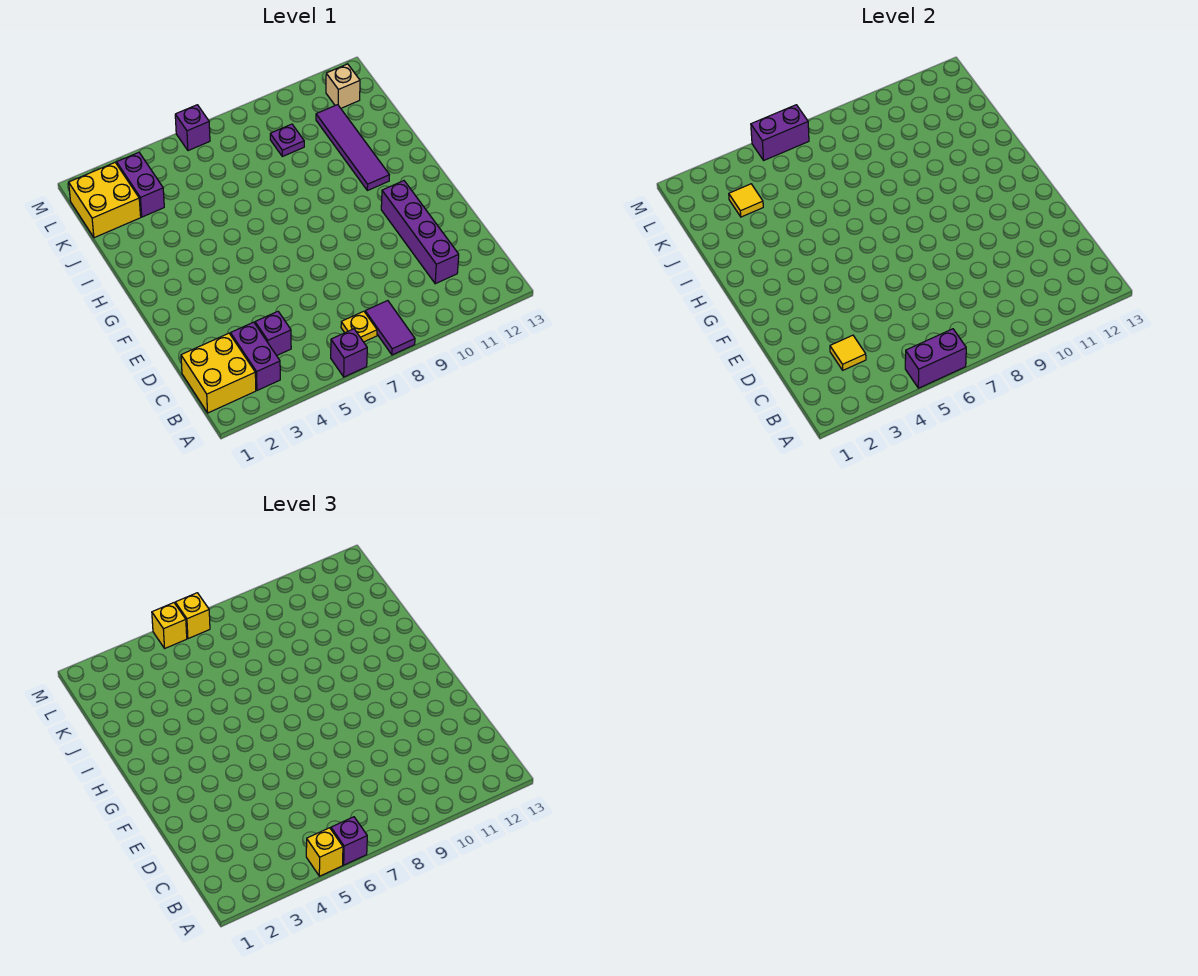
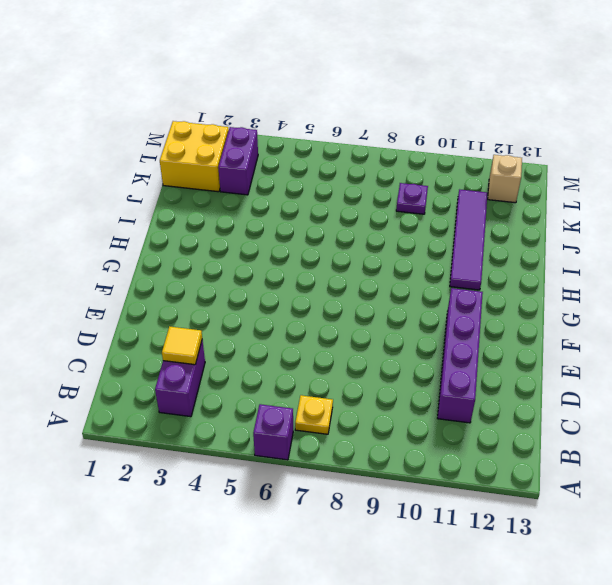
none -> purple 1x2 tile [365,301,415,355]
none -> yellow 2x2 brick [181,333,256,413]
none -> purple 1x1 brick [255,311,291,356]

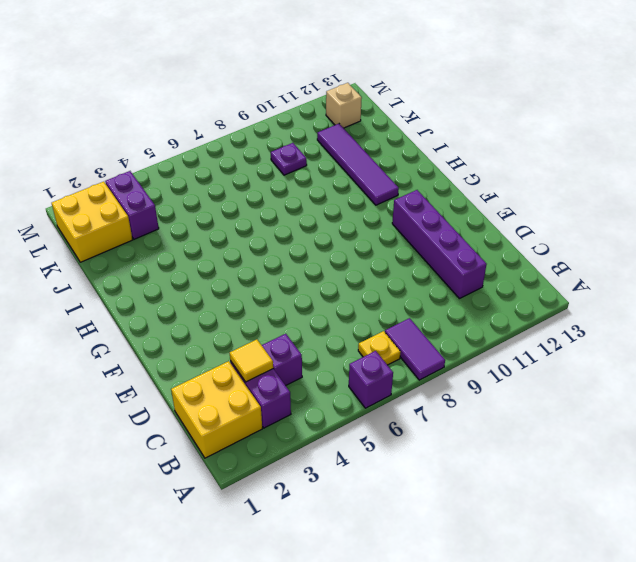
none -> purple 1x1 brick [175,105,210,151]
none -> purple 1x2 brick [905,329,966,388]
none -> yellow 1x1 tile [729,184,763,217]

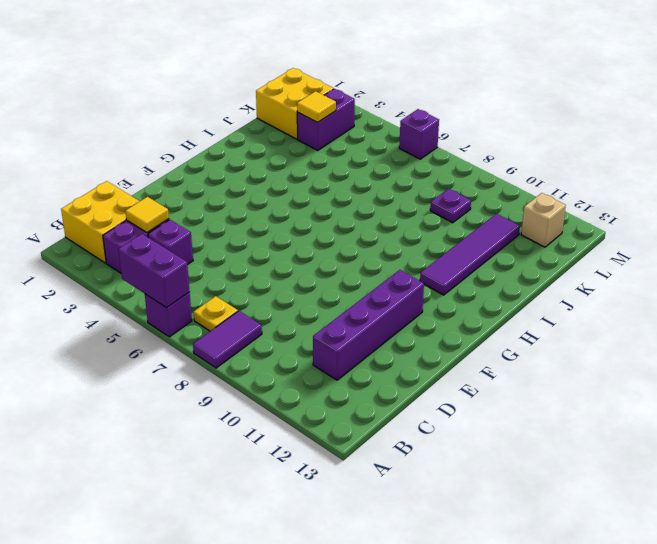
none -> purple 1x2 brick [751,105,809,160]
none -> yellow 1x1 brick [306,828,343,876]
none -> purple 1x1 brick [331,817,367,865]

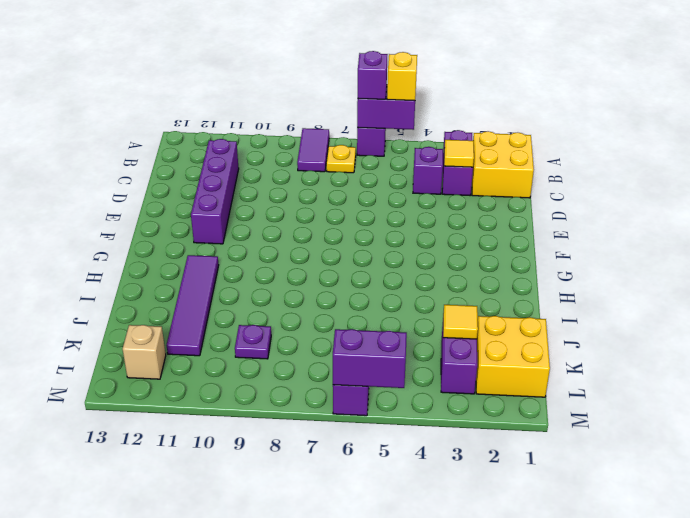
none -> yellow 1x1 brick [152,603,187,648]
none -> yellow 1x1 brick [175,593,210,639]

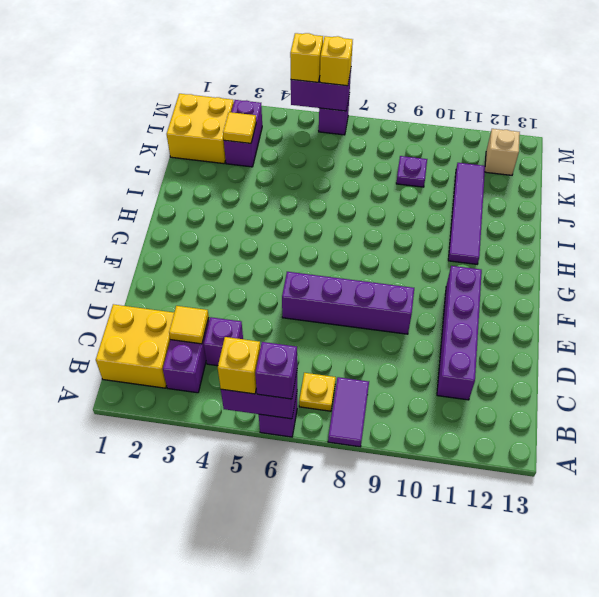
purple 1x4 brick [282,272,414,334] -> none

